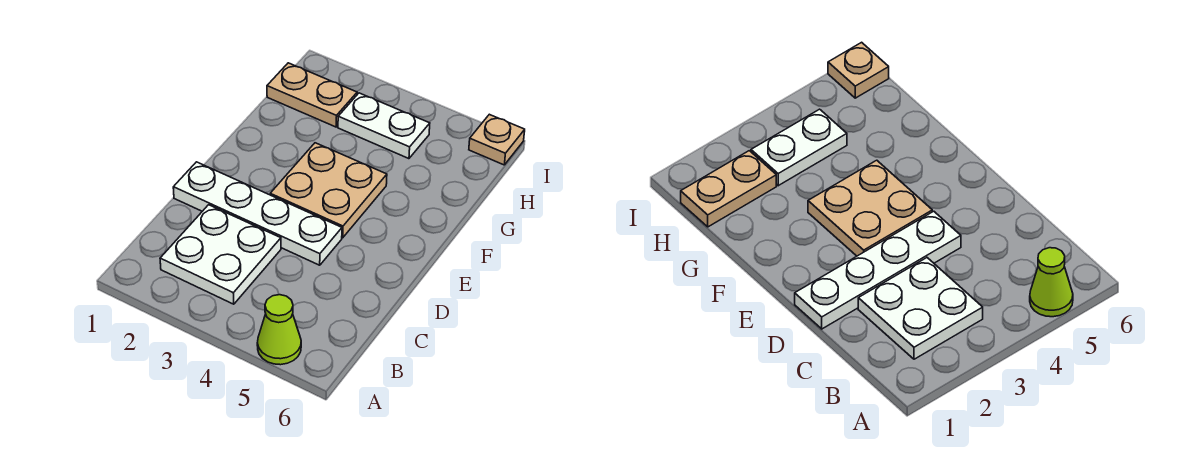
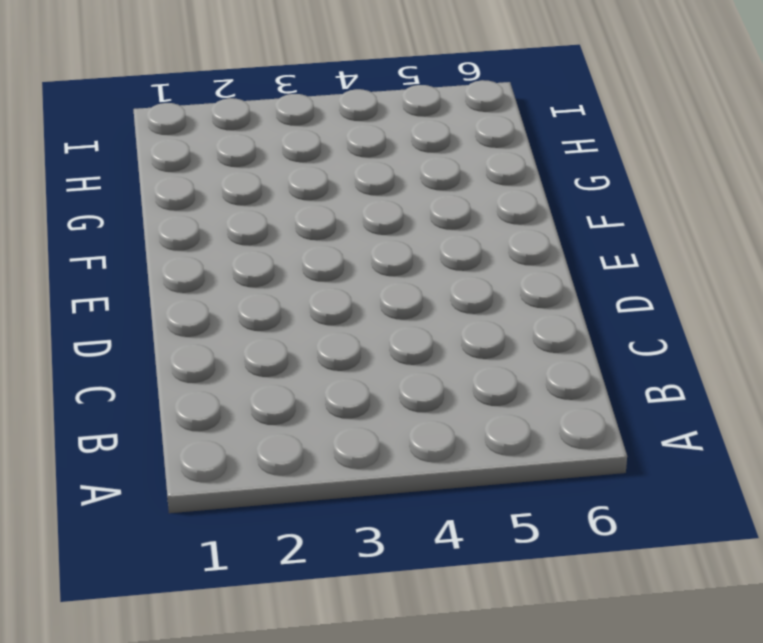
none -> lime 1x1 cone [257,295,301,365]
none -> white 2x2 plate [160,205,281,304]

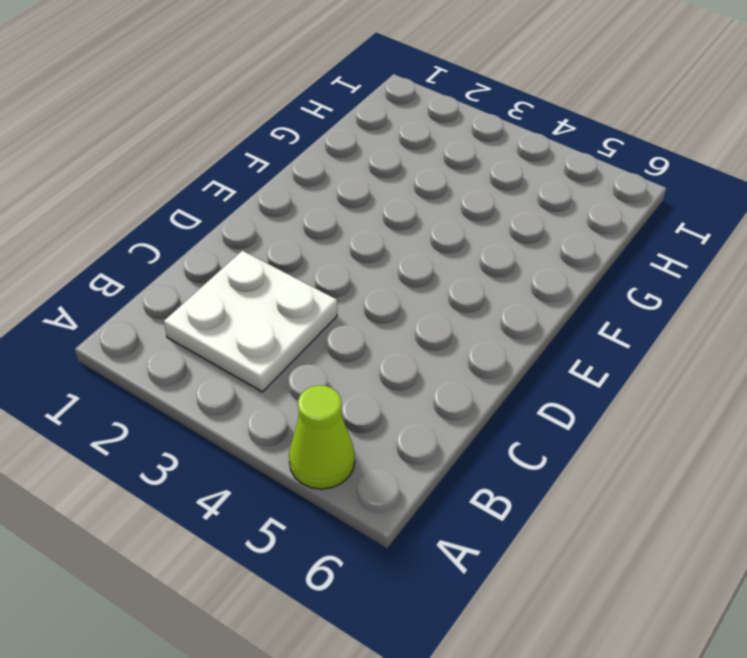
none -> white 1x4 plate [173,162,342,265]
none -> tan 2x2 plate [270,143,387,238]

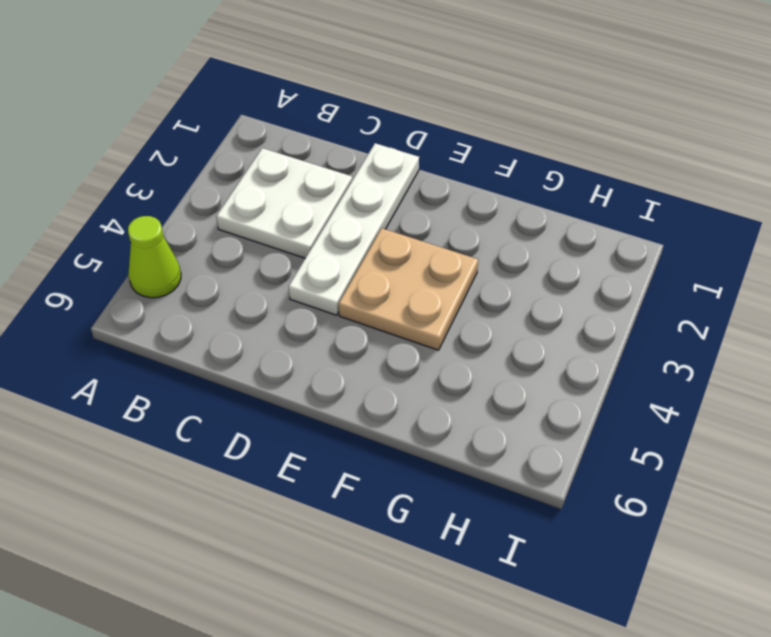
none -> tan 1x2 plate [267,63,357,127]
none -> white 1x2 plate [338,93,430,159]

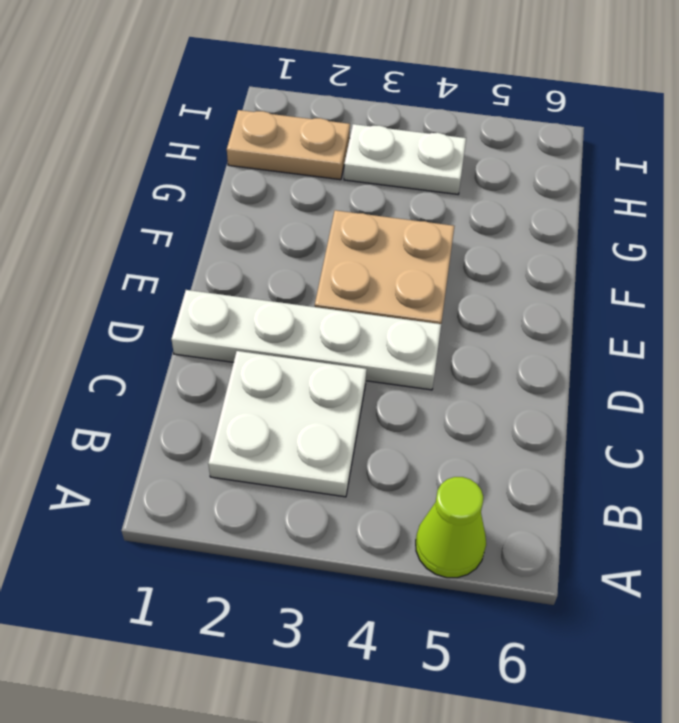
none -> tan 1x1 plate [469,114,525,165]

